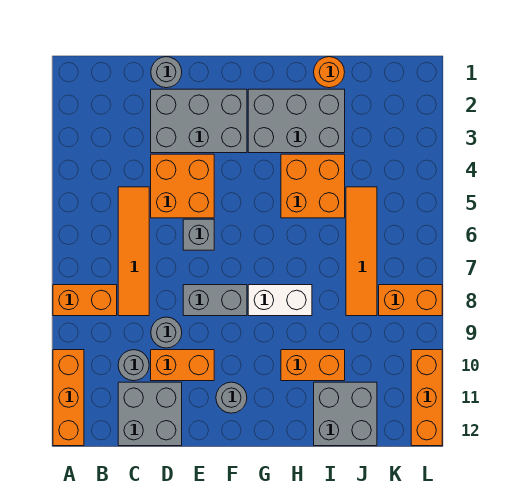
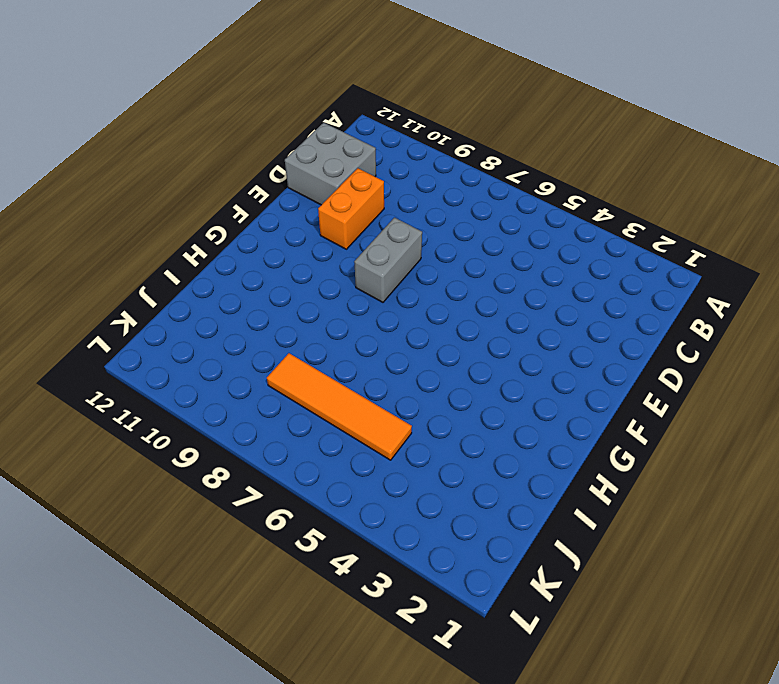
none -> orange 1x2 brick [53,285,117,316]
none -> orange 1x3 brick [53,350,84,446]
none -> orange 1x4 tile [118,187,149,316]

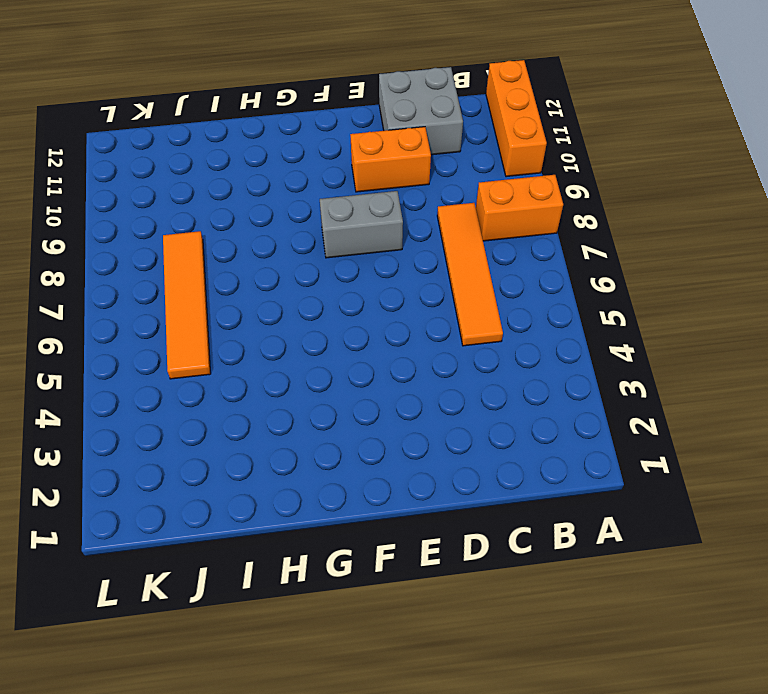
none -> grey 1x1 round brick [118,350,149,381]
none -> grey 1x1 round brick [151,57,182,88]
none -> grey 2x3 brick [151,89,247,153]

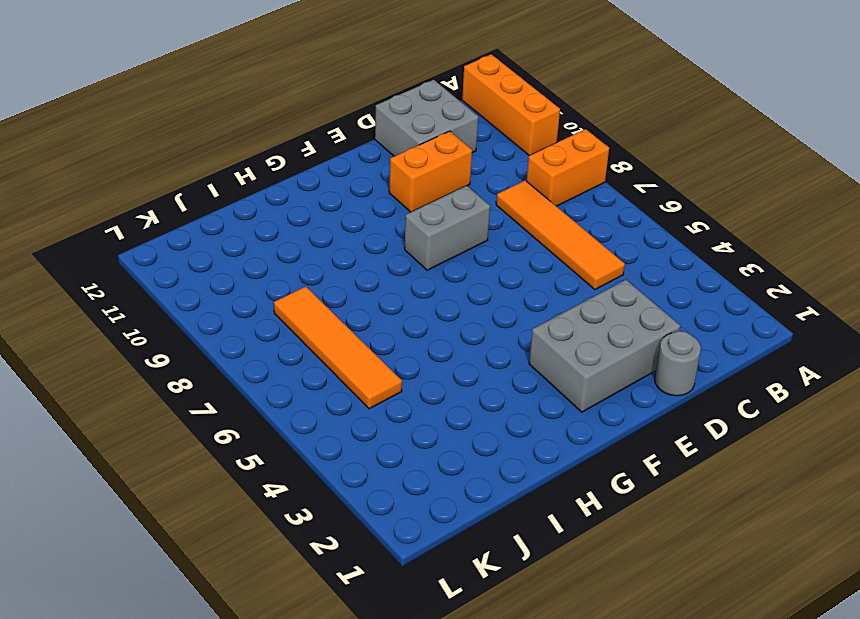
none -> grey 1x1 round brick [118,350,149,381]
none -> orange 2x2 brick [151,154,214,218]
none -> grey 1x1 round brick [151,317,182,348]

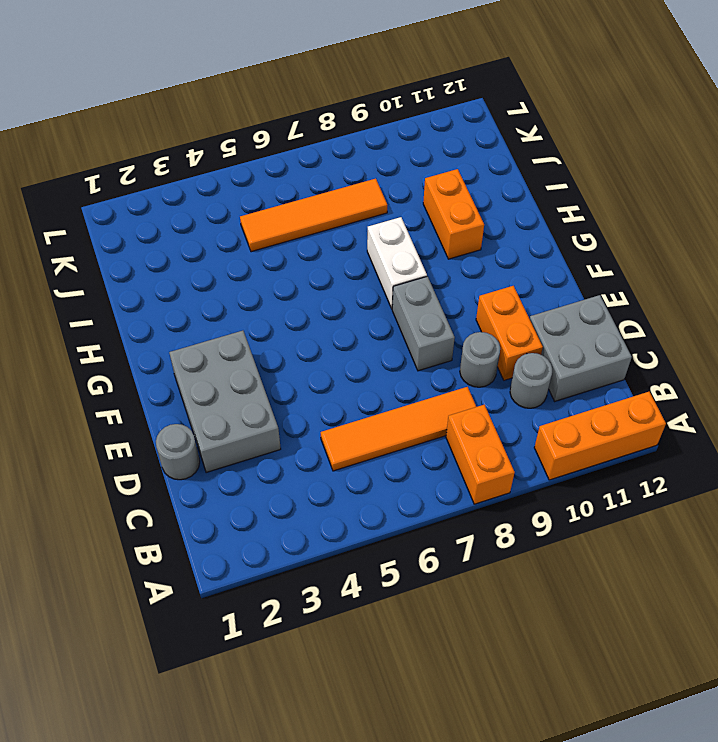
none -> orange 2x2 brick [151,154,214,218]
none -> grey 1x1 brick [183,219,214,250]
none -> grey 1x1 round brick [216,382,247,413]

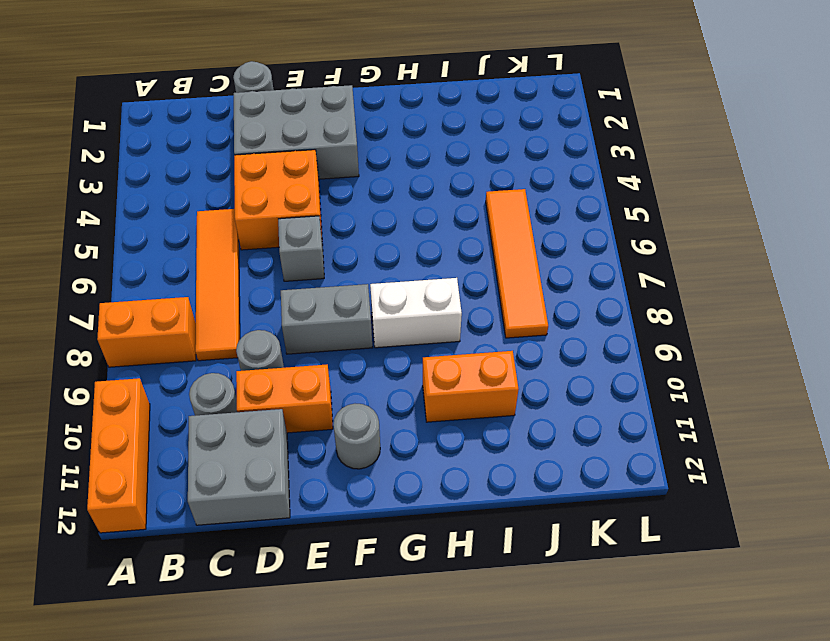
none -> grey 2x3 brick [248,89,345,153]
none -> orange 2x2 brick [281,154,345,218]
none -> orange 1x1 round brick [314,57,345,88]

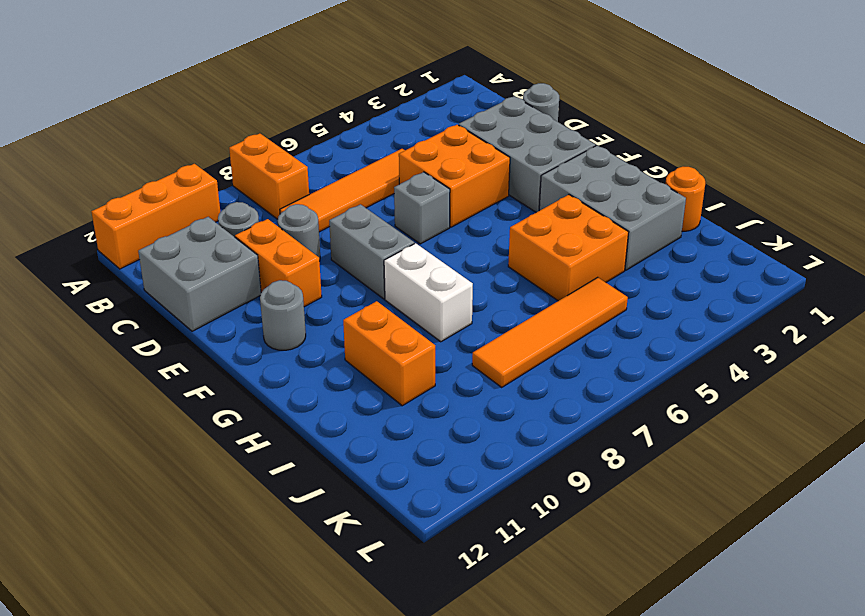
none -> grey 2x2 brick [314,382,377,446]
none -> orange 1x2 brick [379,285,442,316]
none -> orange 1x3 brick [411,350,442,446]

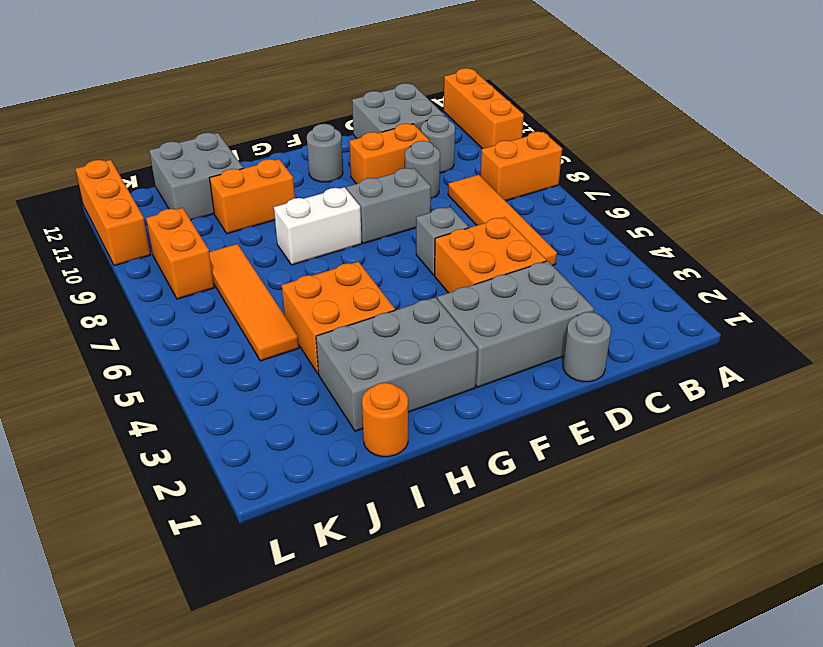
orange 1x2 brick [146,208,214,299] -> orange 1x2 brick turned to [379,285,442,316]

